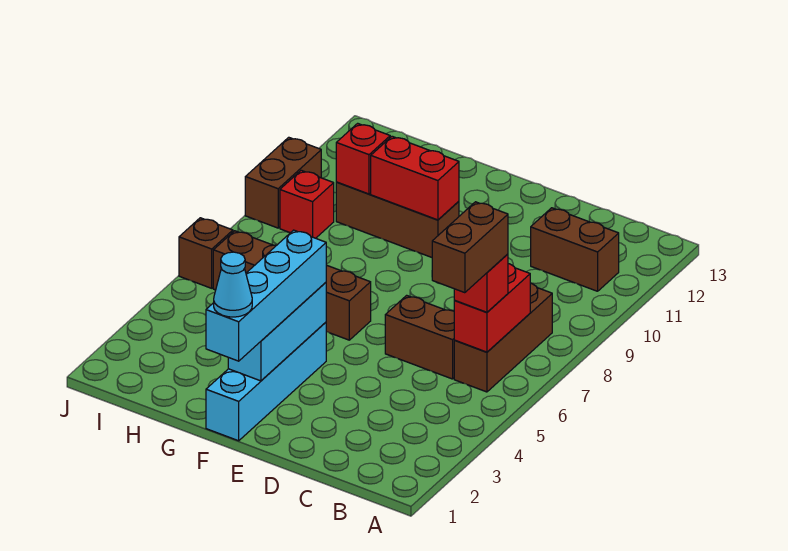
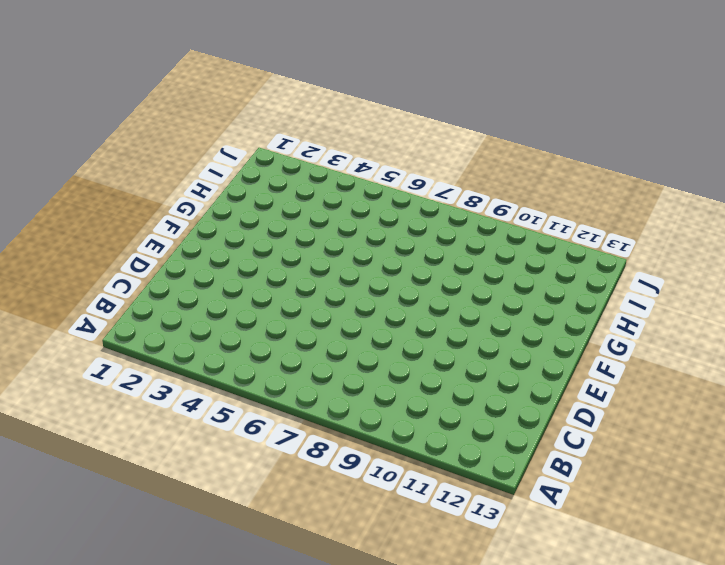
none -> brown 1x3 brick [454,283,552,392]
none -> brown 1x2 brick [531,208,619,291]
none -> brown 1x2 brick [385,295,455,379]

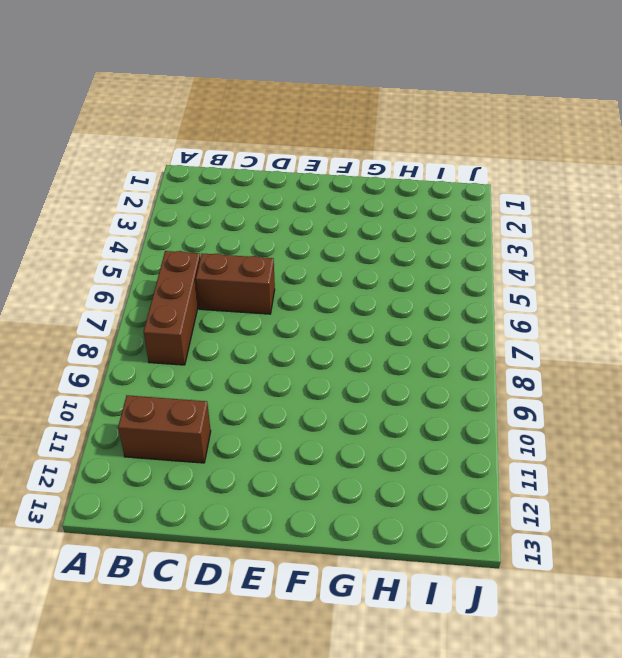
none -> cyan 1x4 brick [206,322,326,441]
none -> brown 1x4 brick [213,231,371,340]
none -> brown 1x3 brick [336,182,459,257]

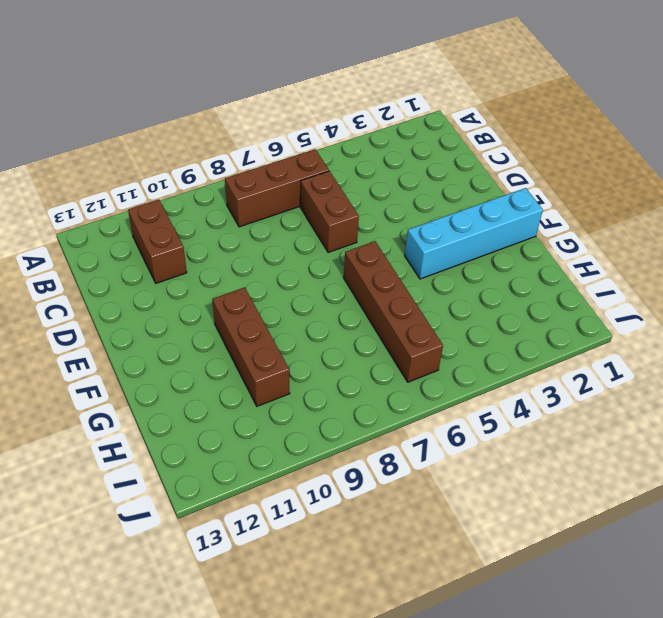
none -> red 1x1 brick [280,170,334,238]
none -> brown 1x1 brick [179,218,233,288]
none -> brown 1x2 brick [245,137,321,228]

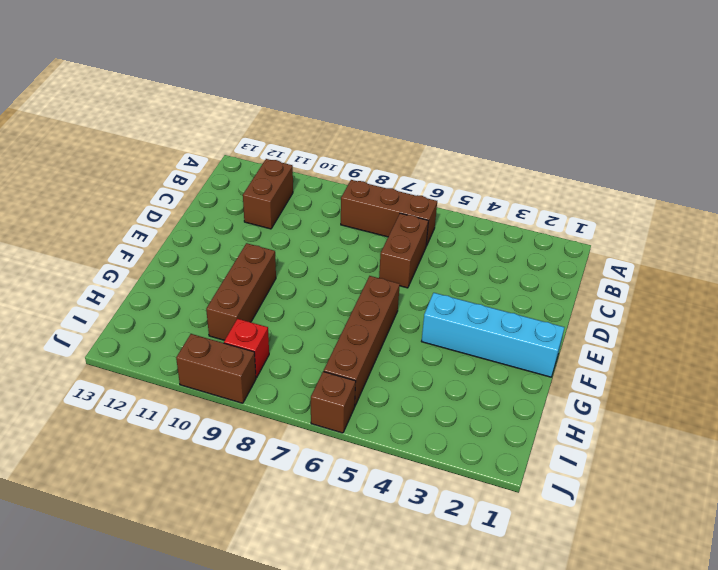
none -> red 1x2 brick [454,264,530,352]
none -> cyan 1x3 brick [228,282,326,381]
none -> red 1x2 brick [371,136,459,220]

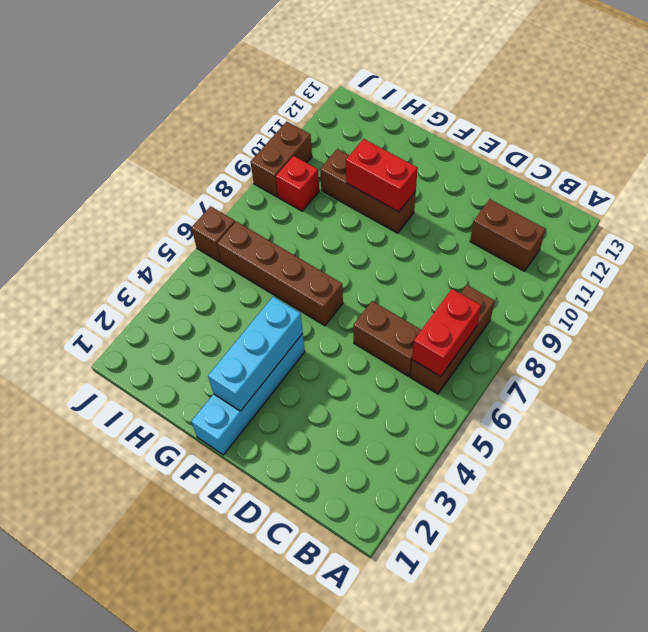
none -> red 1x1 brick [336,123,390,194]
none -> red 1x1 brick [454,254,508,312]
none -> cyan 1x4 brick [206,230,326,361]

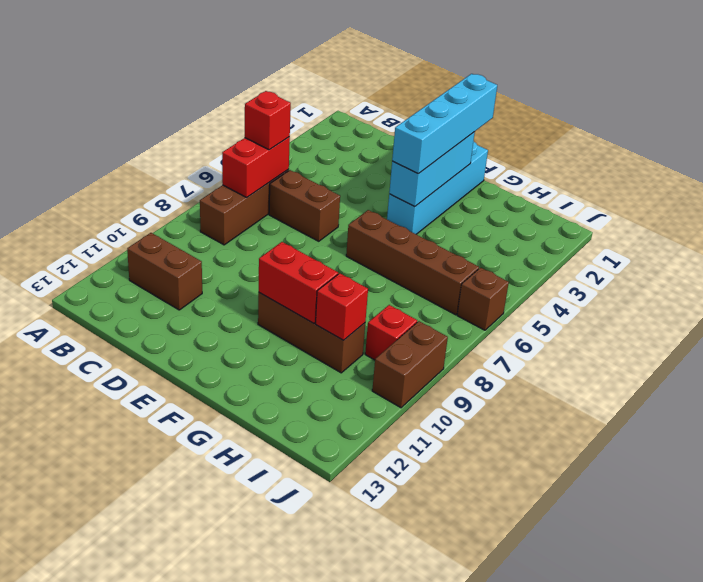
none -> brown 1x2 brick [432,202,508,293]
none -> cyan 1x1 cone [214,252,252,317]

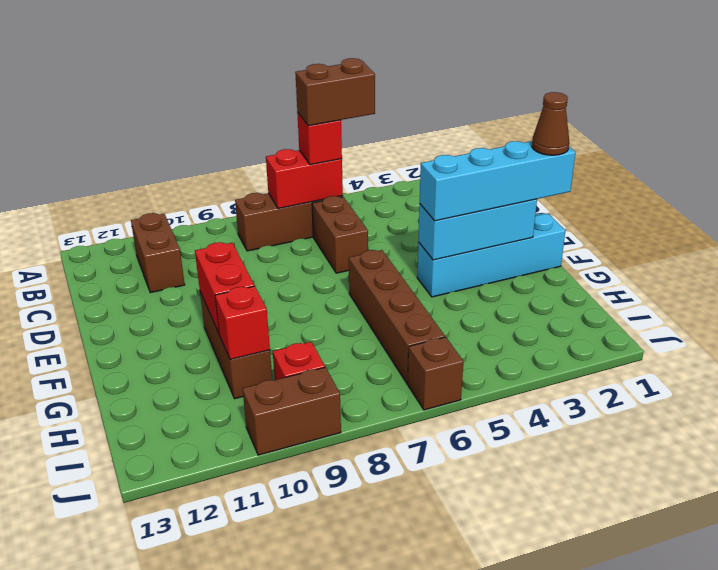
brown 1x1 cone [532,92,569,155] -> cyan 1x1 cone [214,252,252,317]

